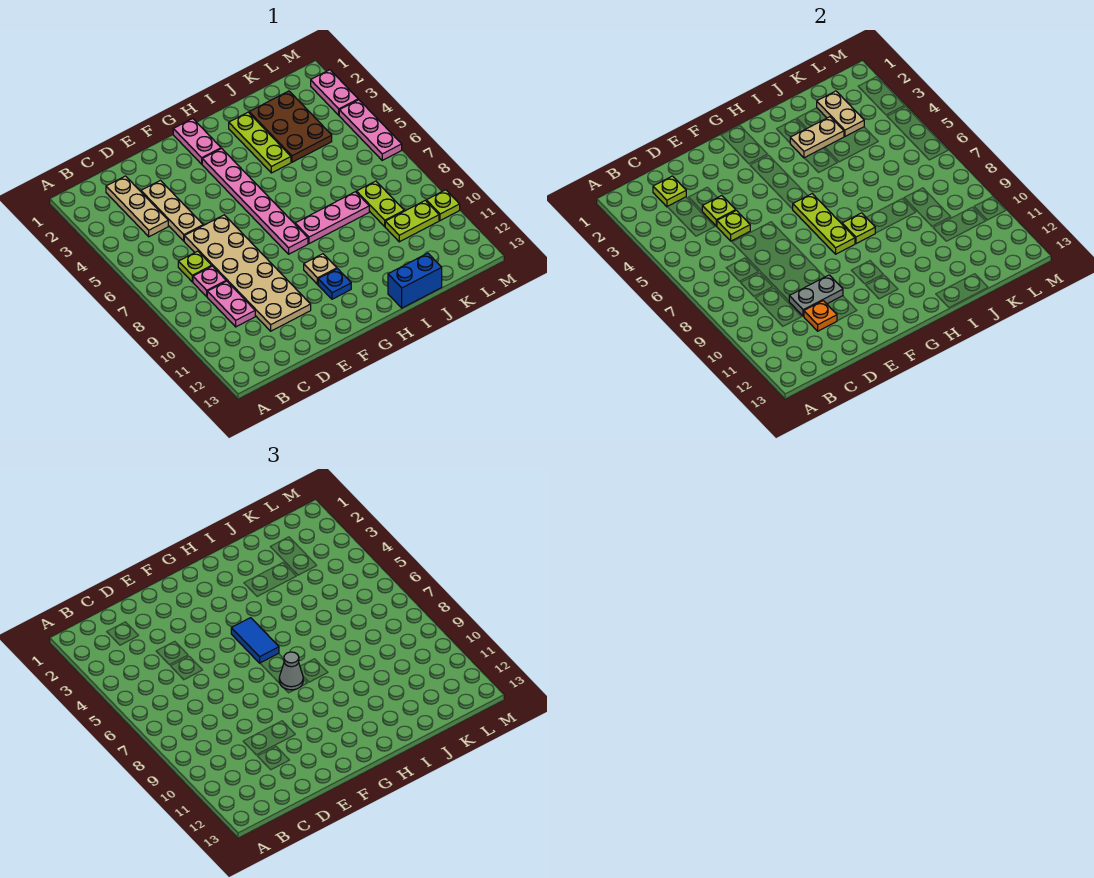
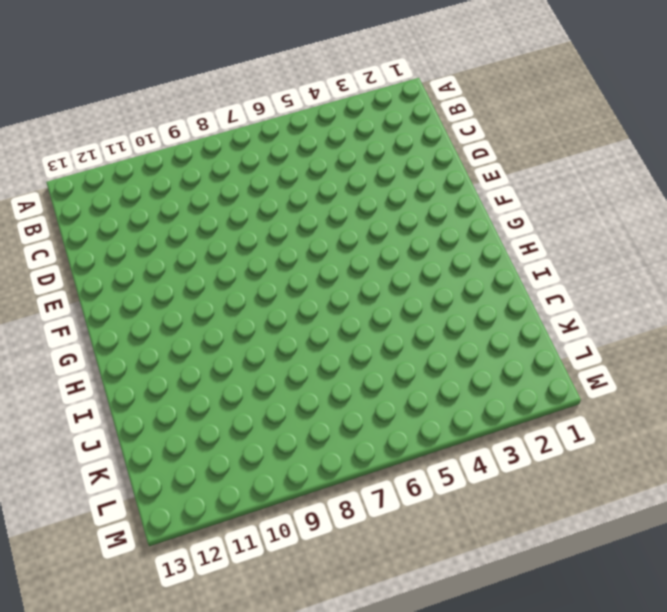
none -> tan 1x3 plate [106,176,168,237]
none -> lime 1x1 plate [178,251,212,282]
none -> pink 1x1 plate [193,266,226,297]
none -> pink 1x2 plate [207,281,255,327]

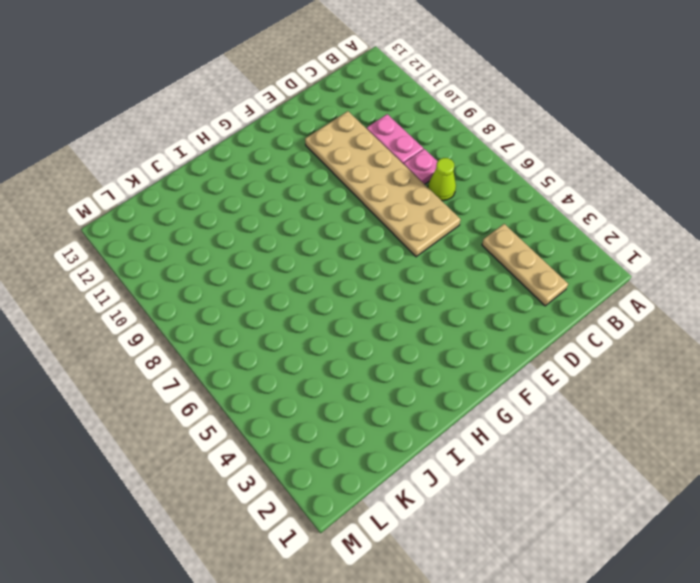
lime 1x1 cone [428,158,456,201] -> lime 1x1 plate [178,251,212,282]
none -> tan 1x3 plate [141,180,203,241]
none -> pink 1x2 plate [173,119,221,164]
none -> pink 1x6 plate [202,149,308,254]
none -> tan 1x1 plate [304,254,337,284]

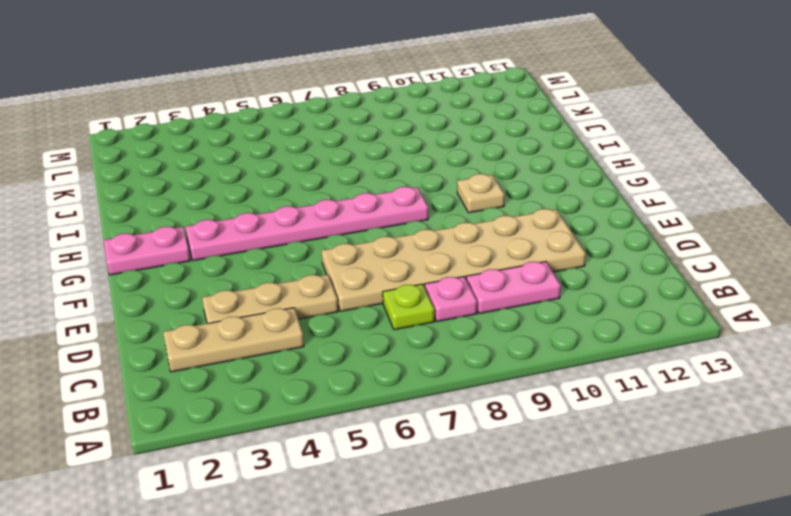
none -> blue 1x1 plate [318,269,351,299]
none -> pink 1x3 plate [295,192,369,244]
none -> lime 1x3 plate [229,112,291,173]
none -> blue 1x2 brick [388,253,442,308]

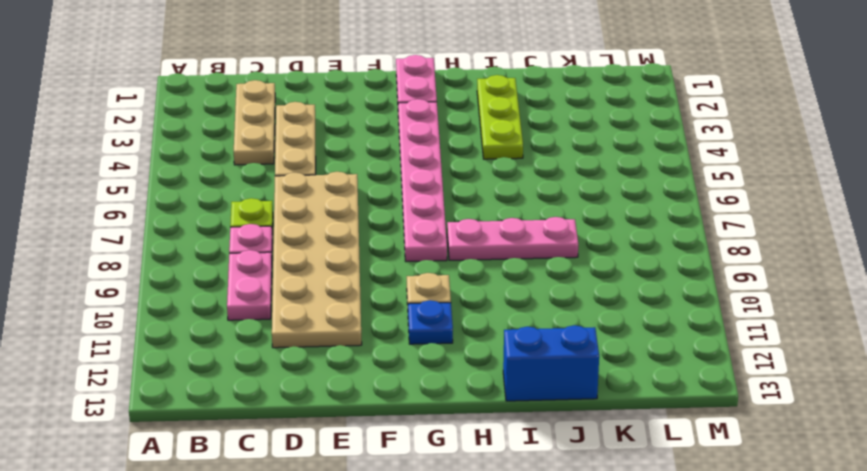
none -> brown 2x3 plate [249,91,332,162]
none -> lime 1x2 plate [357,181,404,227]
none -> lime 1x2 plate [385,200,439,242]
none -> pink 1x2 plate [311,70,358,115]

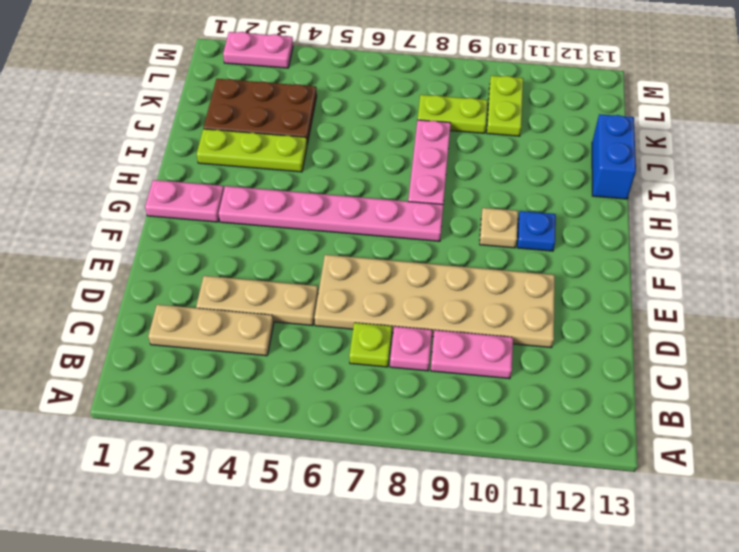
none -> pink 1x3 plate [339,100,402,160]
none -> lime 1x1 plate [426,190,460,221]
none -> lime 1x1 plate [653,176,686,207]
none -> lime 1x1 plate [702,196,736,226]

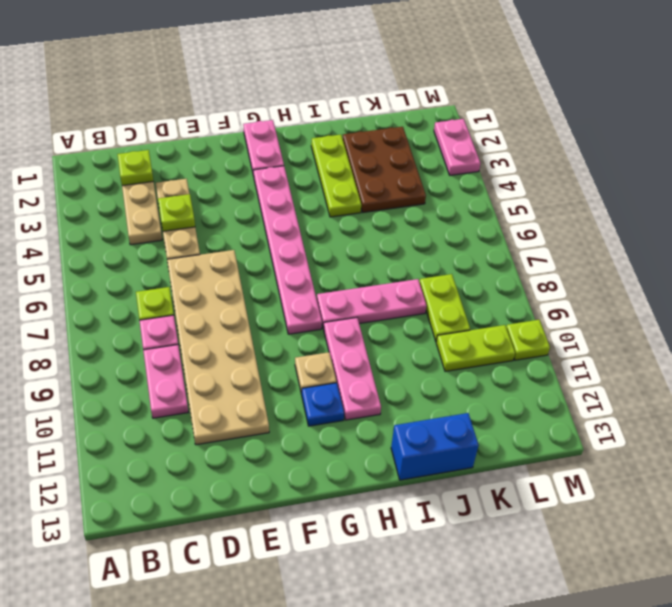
pink 1x3 plate [324,318,381,420] -> pink 1x3 plate moved to [339,100,402,160]
none -> lime 1x1 plate [717,210,750,241]
none -> grey 1x2 plate [789,275,843,316]
none -> orange 1x1 plate [804,301,837,331]
none -> lime 1x3 plate [793,194,855,254]

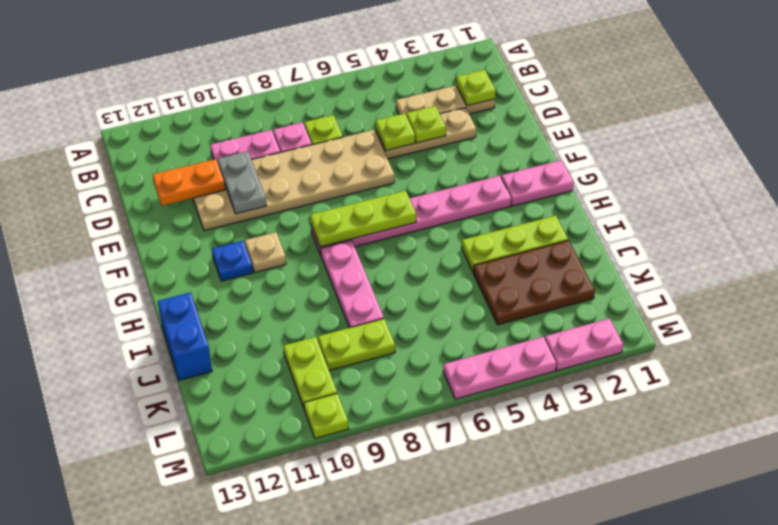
orange 1x2 plate [153,159,225,206] -> orange 1x1 plate [804,301,837,331]
none -> lime 1x1 plate [842,213,875,244]
none -> tan 1x2 plate [790,117,844,158]
none -> tan 1x2 plate [817,91,864,136]
none -> blue 1x2 tile [231,618,279,663]

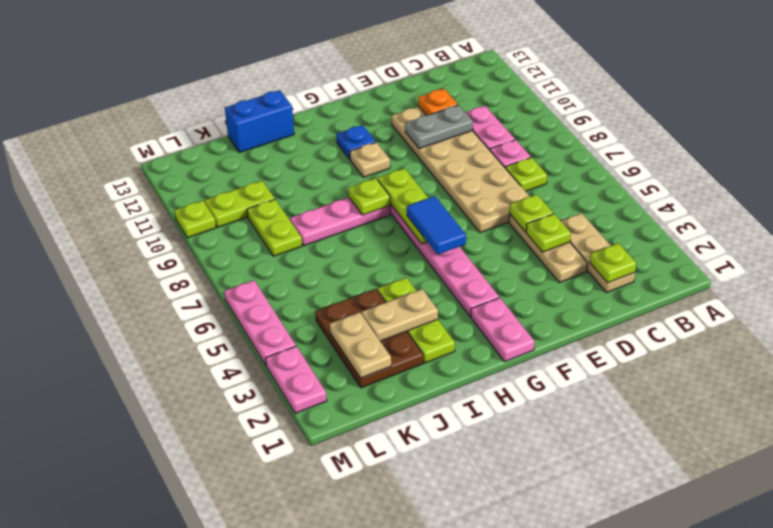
none -> grey 1x1 cone [279,652,303,690]

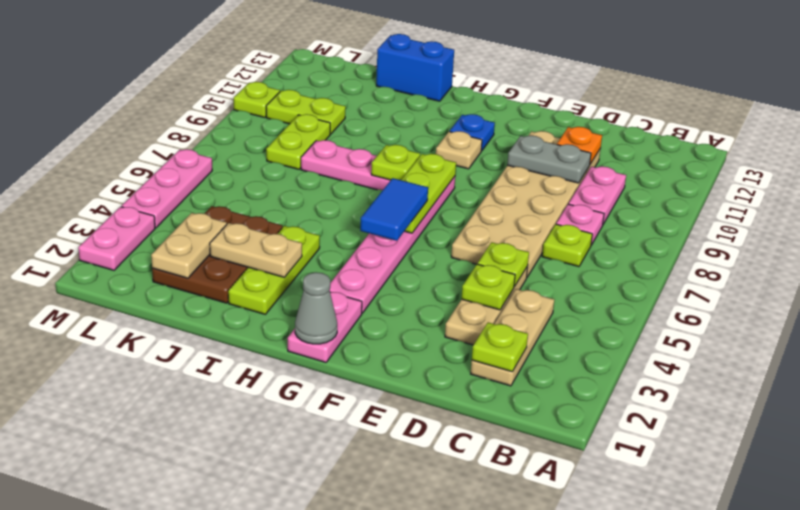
grey 1x1 cone [295,272,337,344] -> grey 1x1 cone moved to [279,652,303,690]

